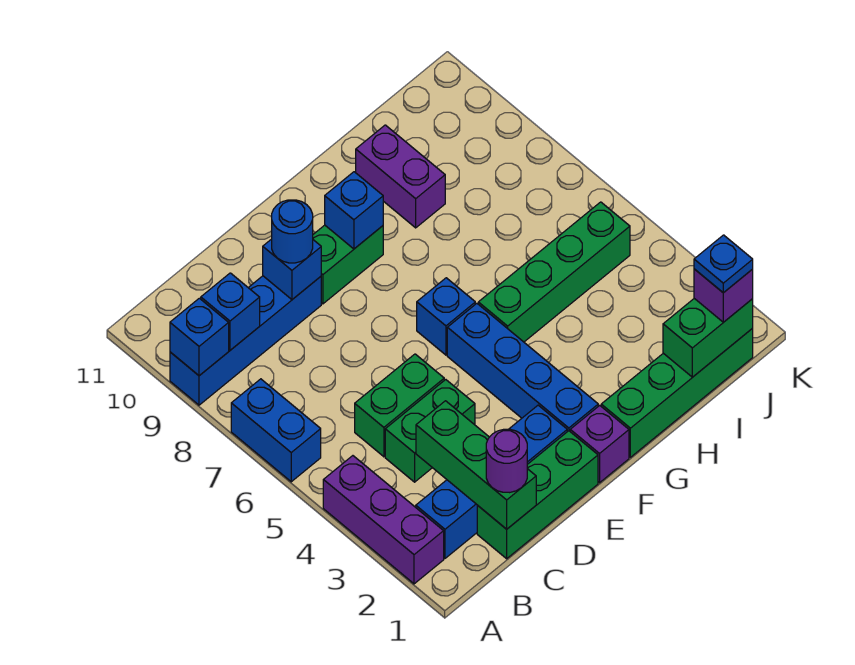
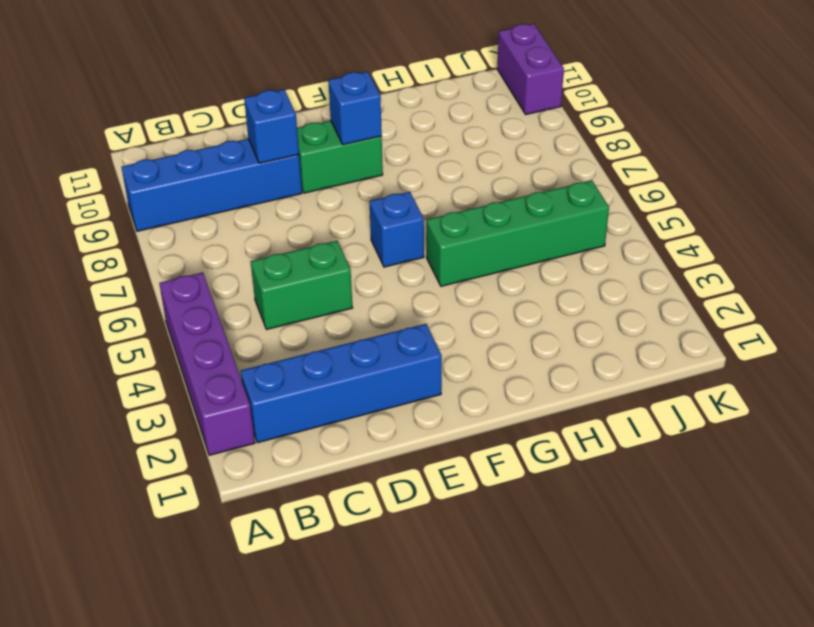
purple 1x4 brick [159,273,255,455] -> purple 1x3 brick [323,456,444,584]
purple 1x2 brick [497,24,564,114] -> purple 1x2 brick moved to [356,125,445,228]
none -> blue 1x2 brick [231,379,321,482]
none -> green 1x3 brick [477,431,598,559]
none -> green 1x2 brick [385,380,475,482]

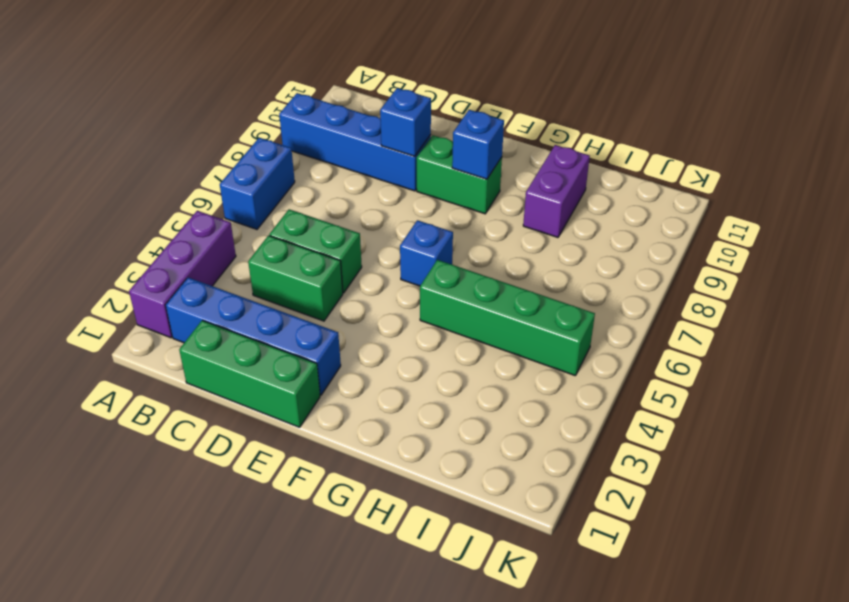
none -> purple 1x1 brick [570,405,629,483]
none -> blue 1x4 brick [447,303,598,432]
none -> green 1x4 brick [601,328,753,457]

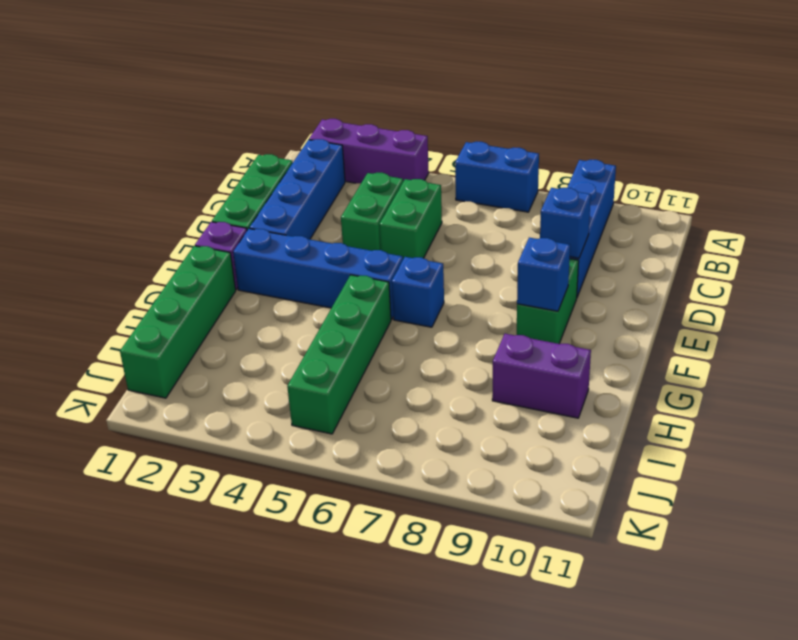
none -> blue 1x1 brick [170,298,229,376]
none -> blue 1x1 brick [201,273,260,350]
none -> green 1x3 brick [416,401,536,529]

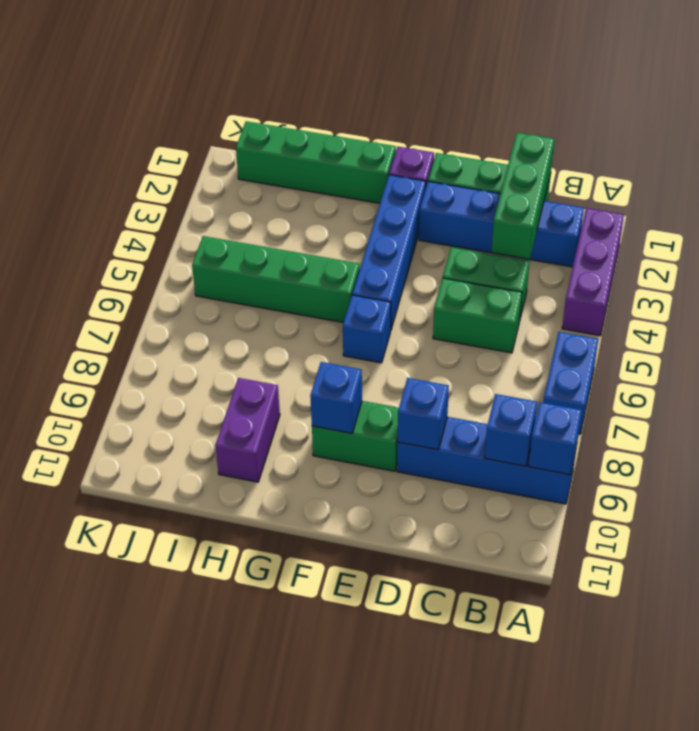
none -> green 1x2 brick [663,299,753,377]
none -> purple 1x1 round brick [486,429,527,493]
none -> blue 1x1 round brick [272,200,313,263]

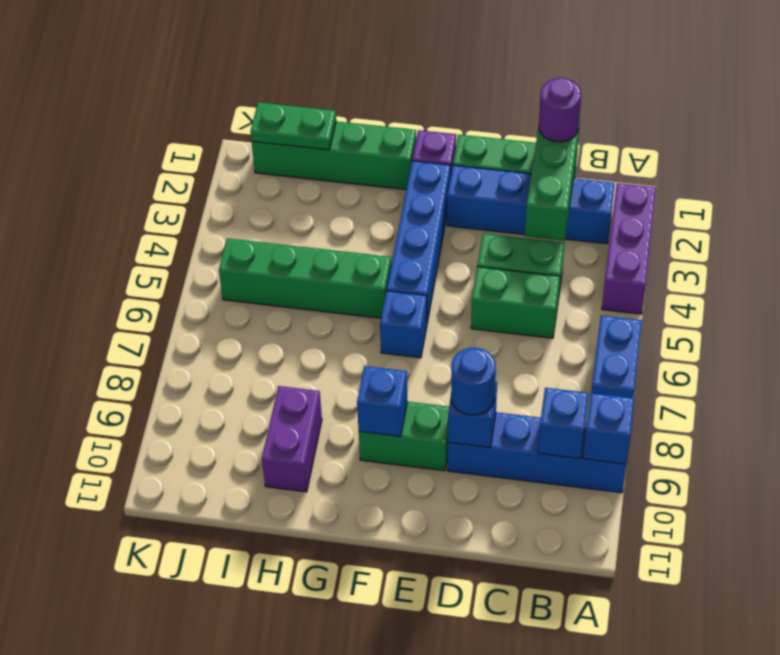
green 1x2 plate [250,102,336,150] -> green 1x2 brick [663,299,753,377]
none -> purple 1x1 brick [694,269,753,322]
none -> blue 1x1 plate [694,235,753,293]

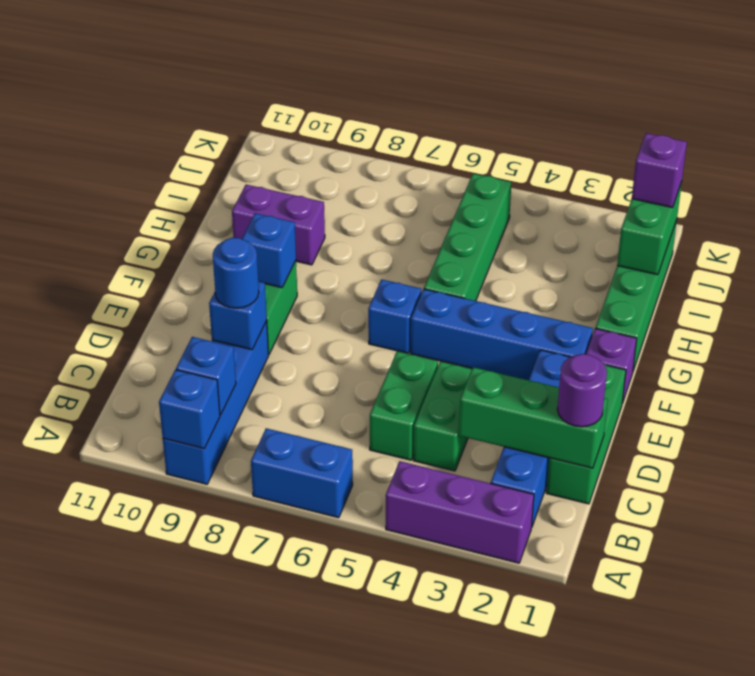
none -> blue 1x1 plate [694,235,753,293]

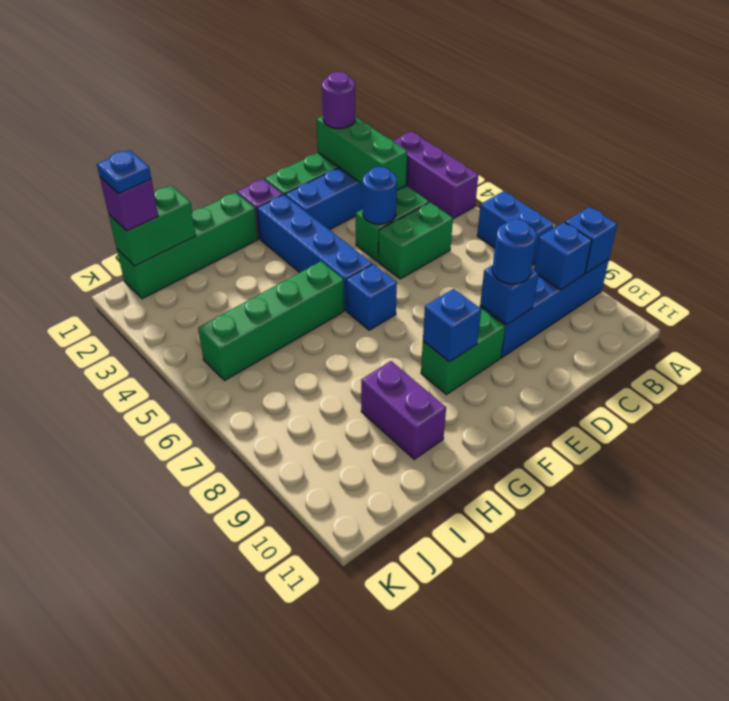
blue 1x1 round brick [363,167,397,224] -> none

